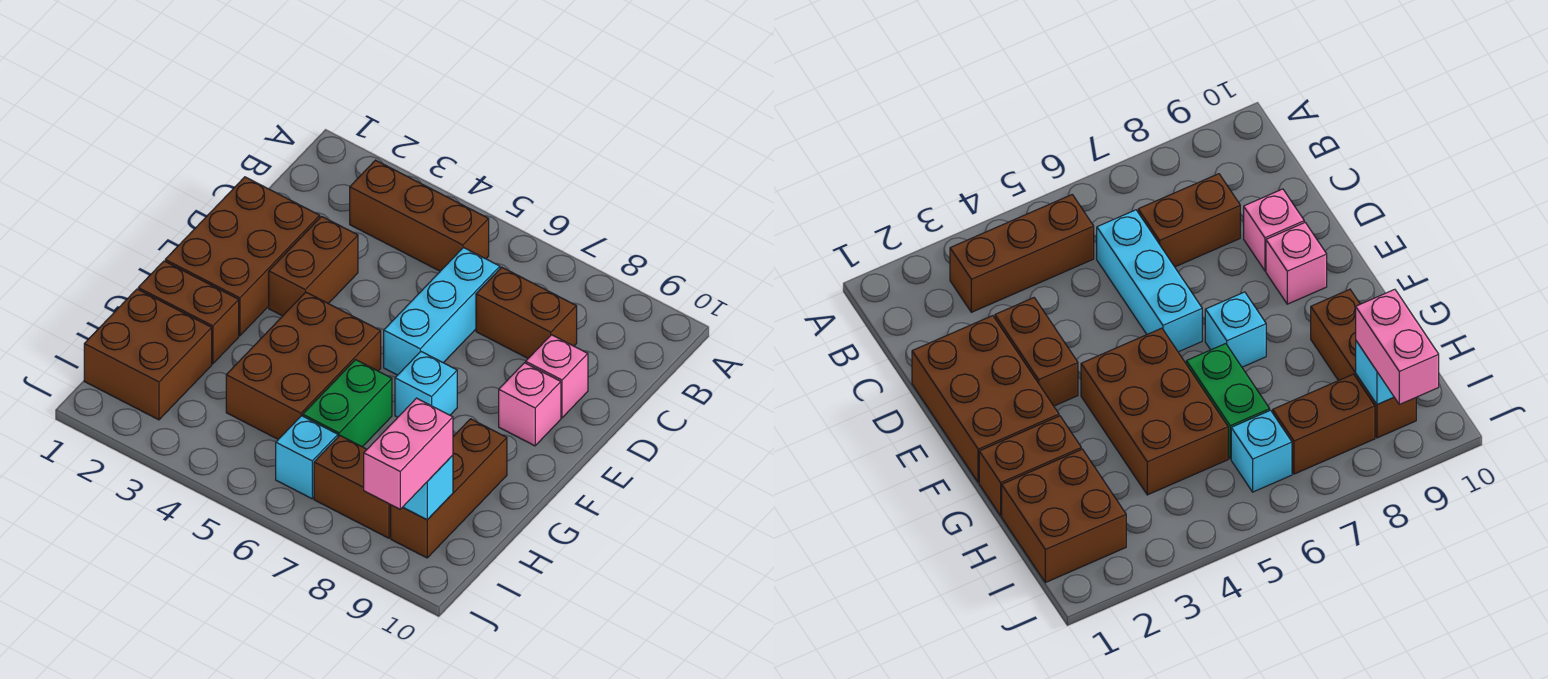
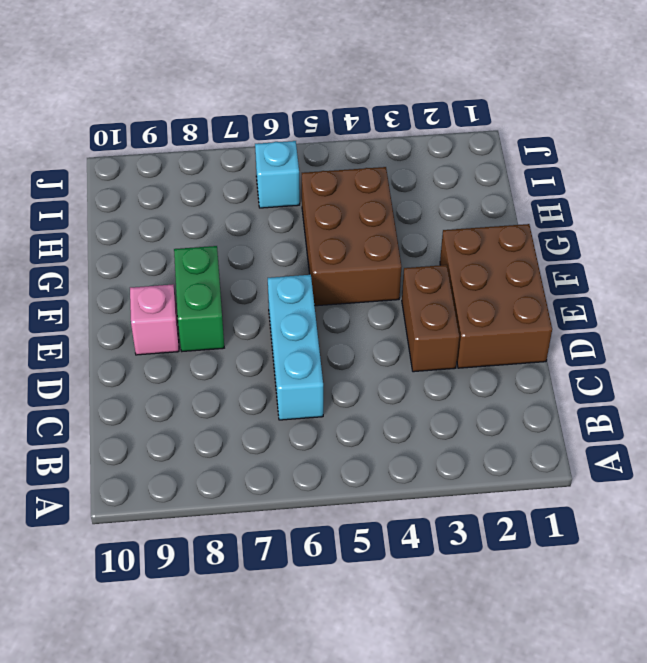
green 1x2 brick [174,246,224,351] -> green 1x2 brick moved to [303,360,392,447]
none -> brown 1x3 brick [350,160,489,271]
none -> brown 1x2 brick [476,267,577,358]
none -> pink 1x1 brick [526,335,588,418]

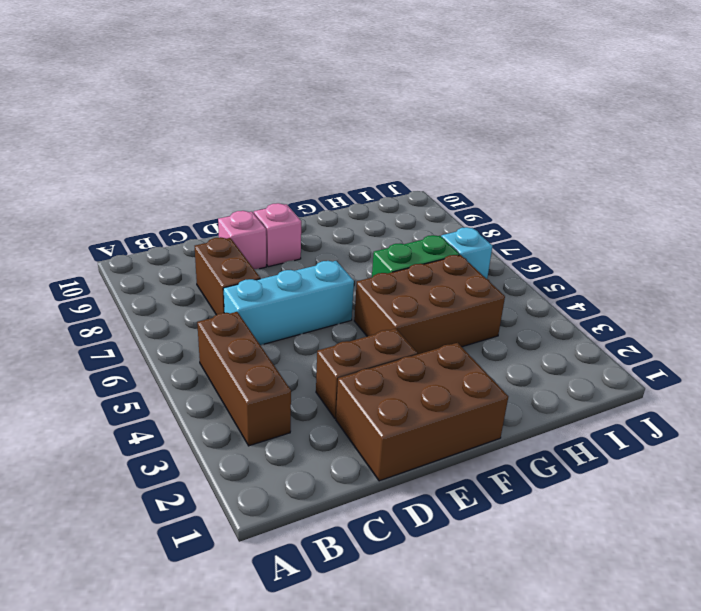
none -> cyan 1x1 brick [395,351,457,417]
none -> brown 1x2 brick [138,261,239,364]
none -> brown 1x3 brick [391,419,507,558]

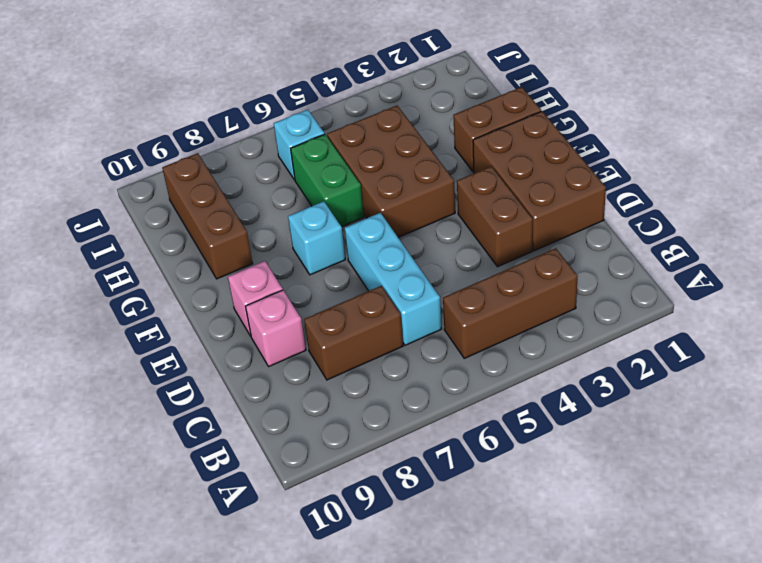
none -> brown 2x2 brick [84,289,212,420]
none -> brown 1x2 brick [314,436,391,538]
none -> cyan 1x1 brick [403,455,453,520]

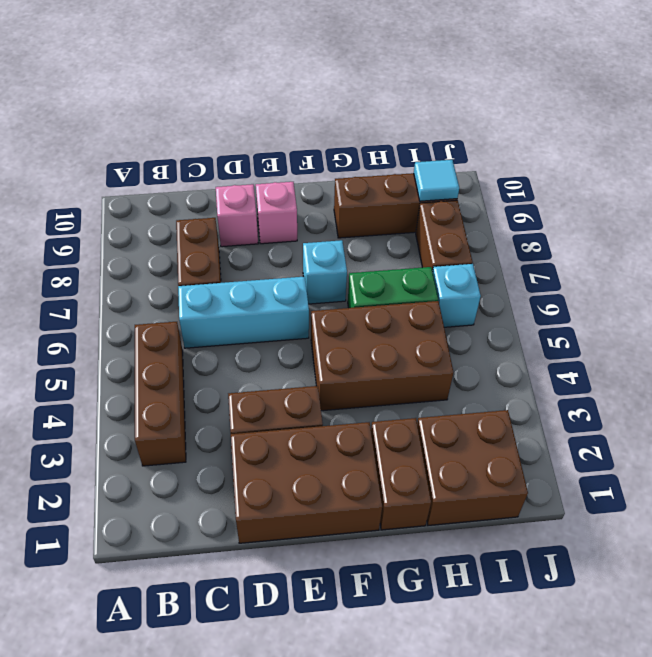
cyan 1x1 tile [414,160,459,201] -> cyan 1x1 brick [403,455,453,520]
none -> pink 1x2 brick [364,398,453,509]

